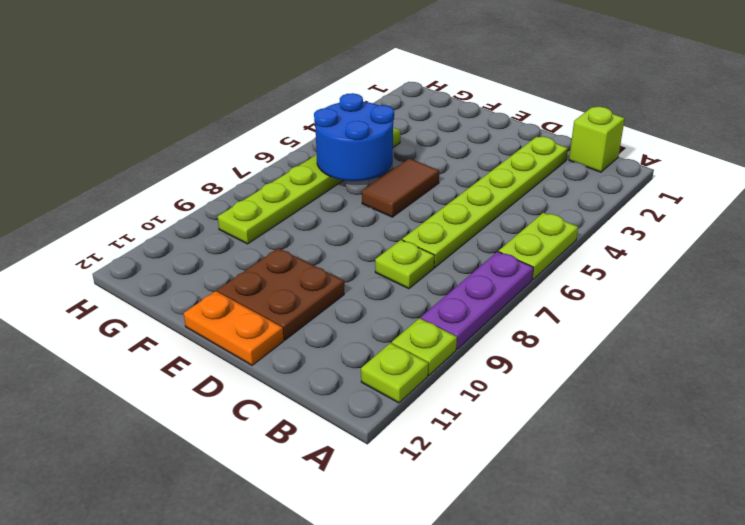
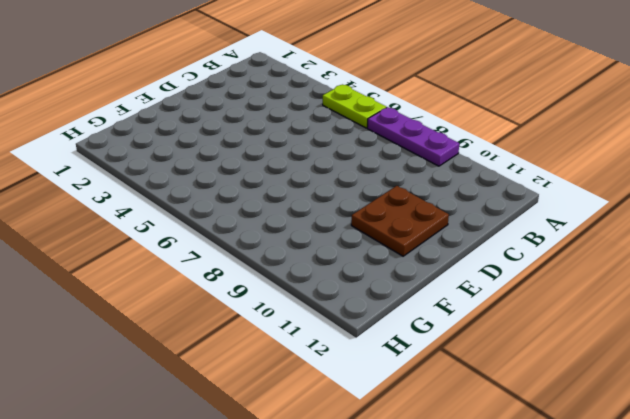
none -> lime 1x1 plate [392,318,457,375]
none -> lime 1x1 plate [361,343,428,403]
none -> lime 1x1 brick [569,107,625,172]

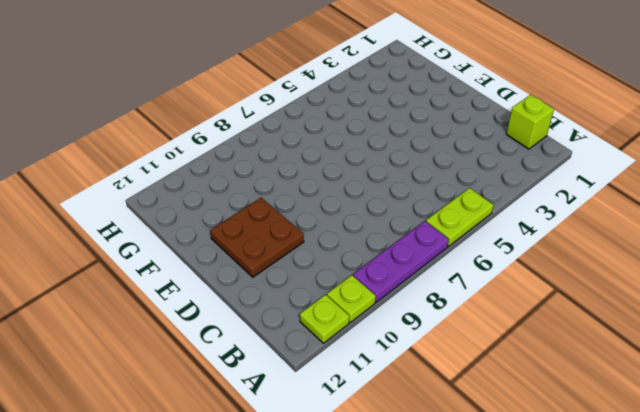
none -> lime 1x6 plate [402,137,568,267]
none -> lime 1x1 plate [375,240,435,289]
none -> orange 1x2 plate [184,291,284,365]

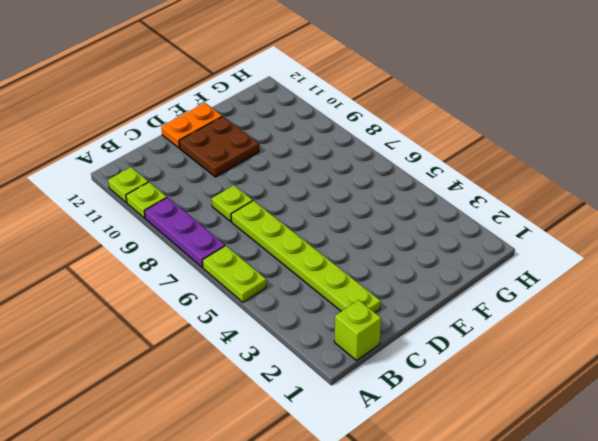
none -> brown 1x2 tile [362,158,439,217]
none -> lime 1x6 plate [218,128,400,244]
none -> blue 2x2 round brick [314,93,394,181]

